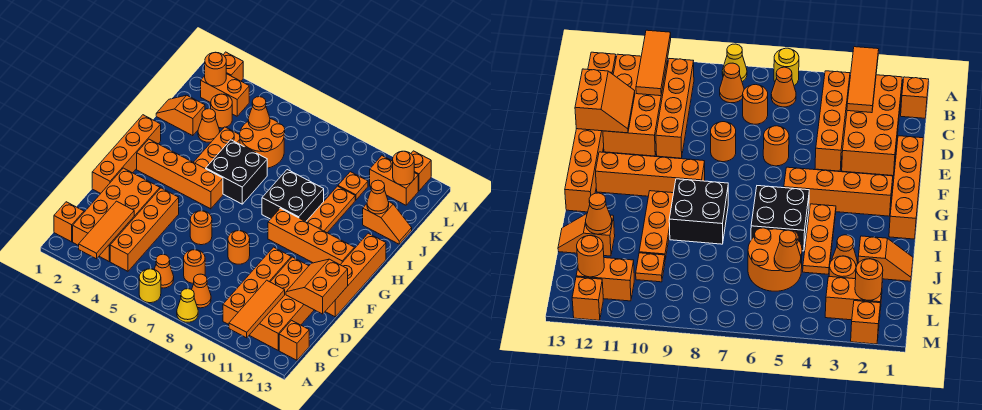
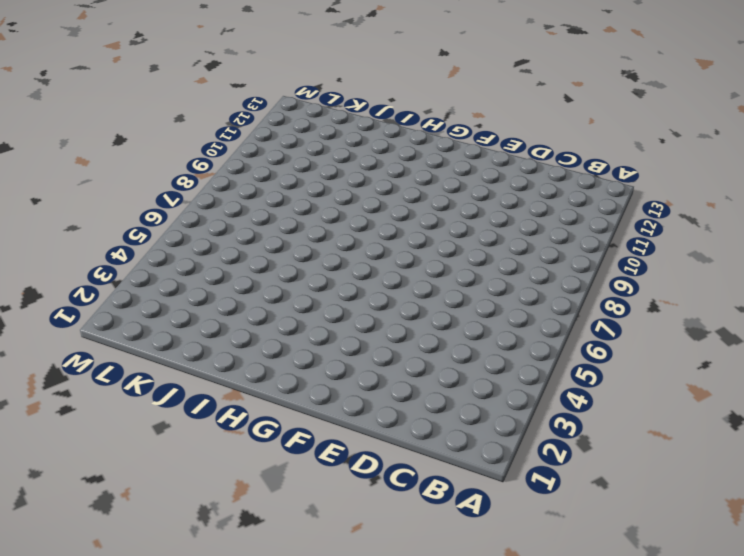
none -> yellow 1x1 round brick [139,269,161,303]
none -> yellow 1x1 cone [177,289,198,322]
none -> orange 1x1 brick [54,202,84,242]
none -> orange 2x4 brick [73,168,160,261]

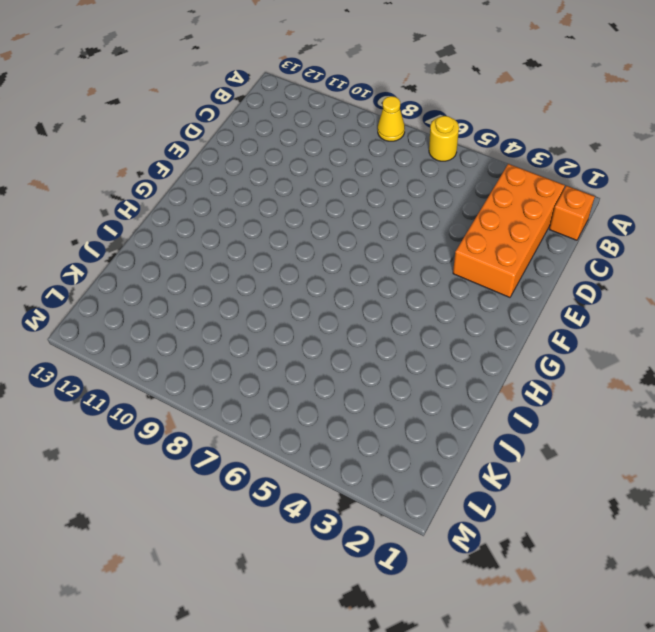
none -> orange 1x4 brick [110,188,179,271]
none -> orange 1x1 cone [154,254,174,288]
none -> orange 1x1 cone [192,274,211,308]
none -> orange 1x4 brick [223,247,291,325]

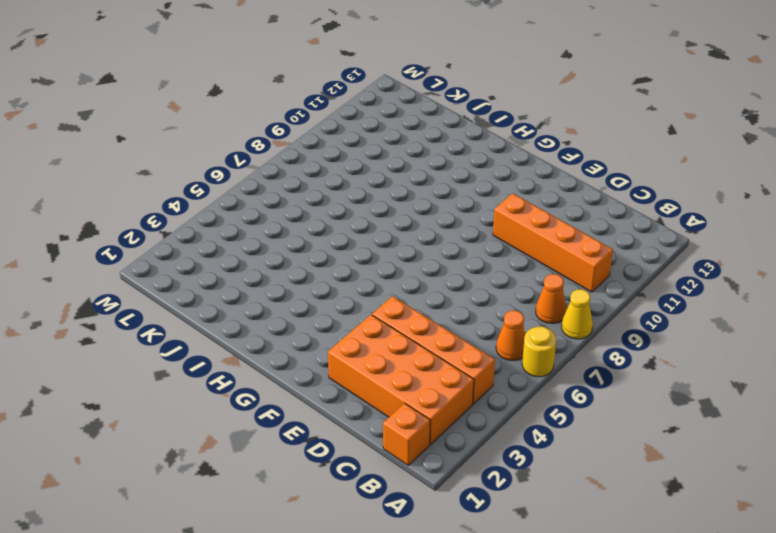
none -> orange 2x4 brick [249,257,314,350]
none -> orange 1x1 brick [279,320,309,360]
none -> orange 1x1 round brick [184,250,205,283]
none -> orange 1x4 brick [92,115,161,193]

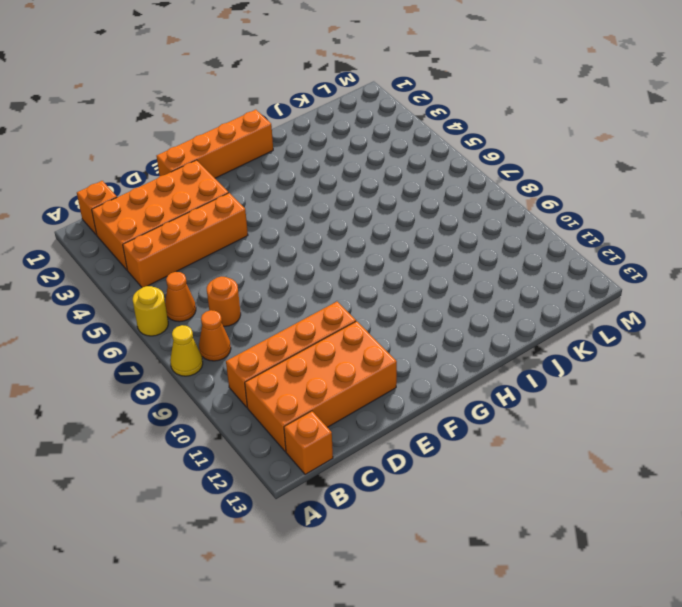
none -> orange 1x1 round brick [190,211,212,245]
none -> orange 1x1 round brick [228,231,250,264]
none -> orange 1x4 brick [325,233,386,317]
none -> orange 1x4 brick [137,139,223,209]

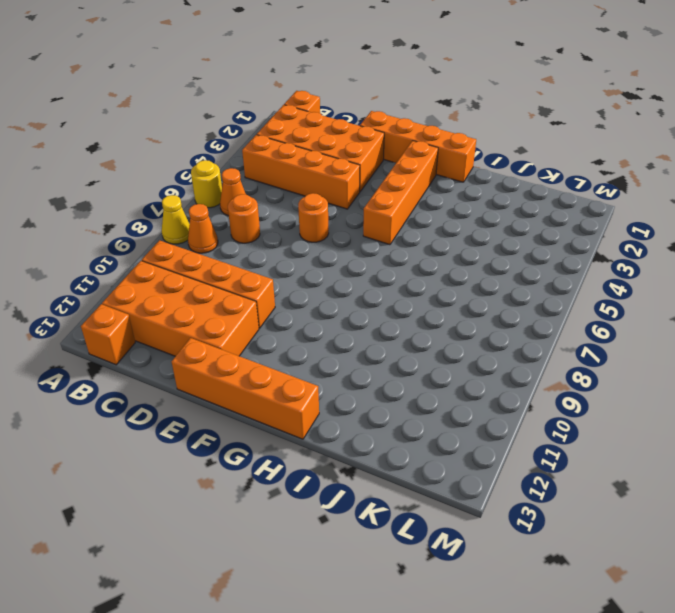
none -> orange 1x1 round brick [228,231,250,264]
none -> orange 1x4 brick [268,208,354,265]
none -> orange 1x3 plate [194,127,240,169]
none -> black 2x2 brick [206,140,267,204]

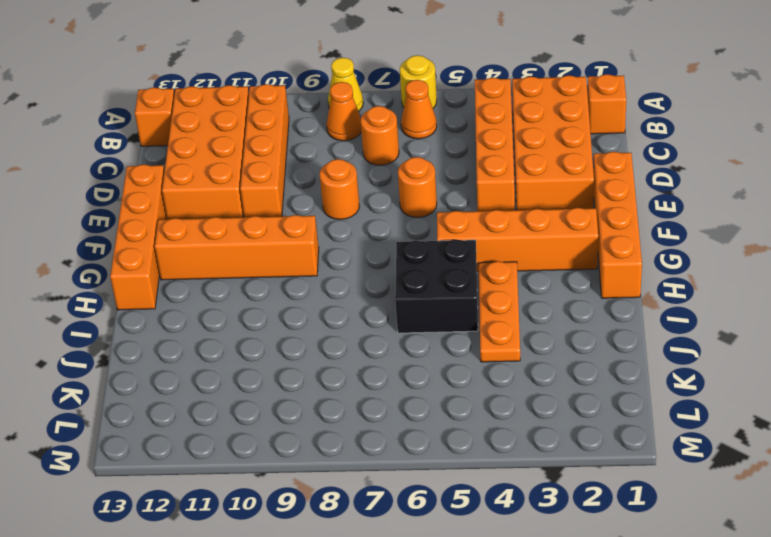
none -> black 2x2 brick [262,170,324,221]
none -> orange 1x3 plate [306,186,355,233]
none -> orange 1x2 slope [156,95,205,136]
none -> orange 1x1 cone [198,109,220,142]

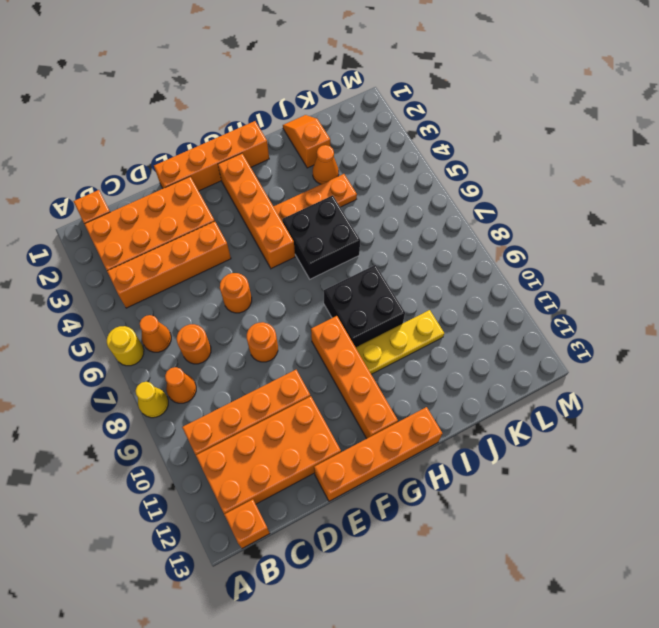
yellow 1x3 plate [356,310,444,374] -> orange 1x3 plate [306,186,355,233]
none -> orange 2x2 round brick [240,119,285,168]
none -> orange 1x2 slope [363,201,412,244]
none -> orange 1x1 round brick [211,94,232,128]
none -> orange 1x1 plate [338,172,368,200]

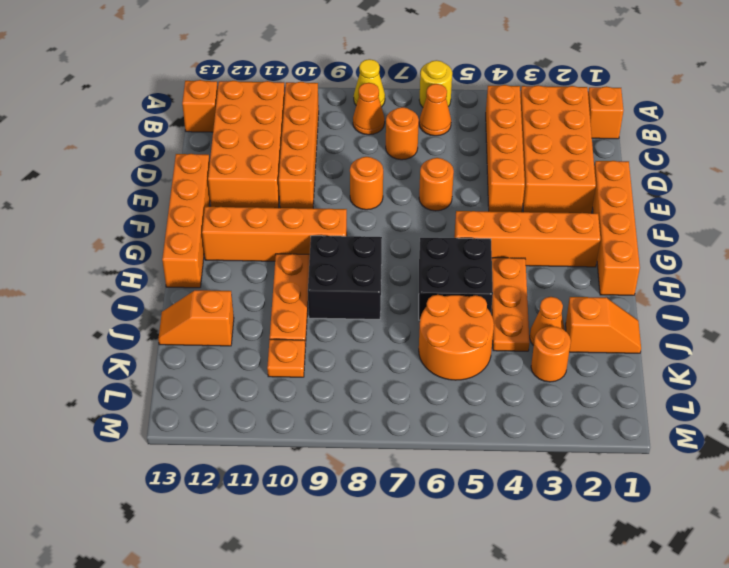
none -> orange 1x2 brick [201,74,249,116]
none -> orange 1x2 brick [370,156,418,205]
none -> orange 1x1 brick [223,52,243,81]
none -> orange 1x1 brick [411,151,431,191]

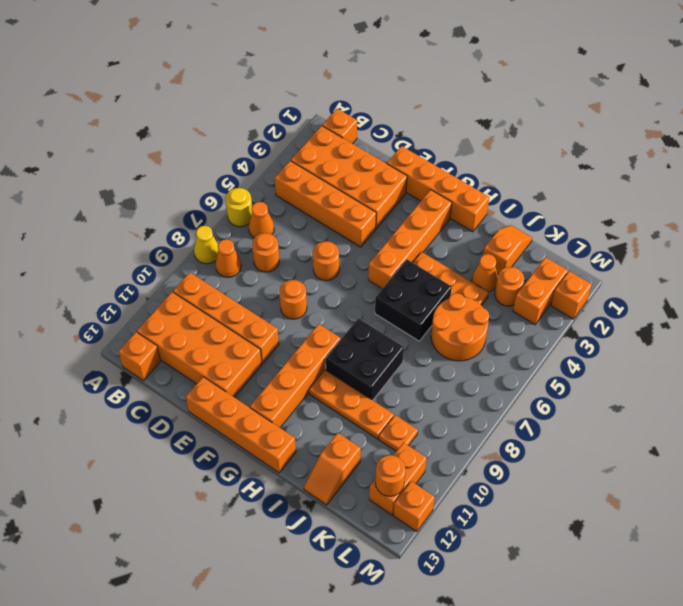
none -> orange 1x3 tile [79,201,134,259]
none -> orange 1x3 tile [229,280,285,338]
none -> orange 2x2 slope [286,259,348,314]
none -> orange 1x1 cone [367,180,389,214]

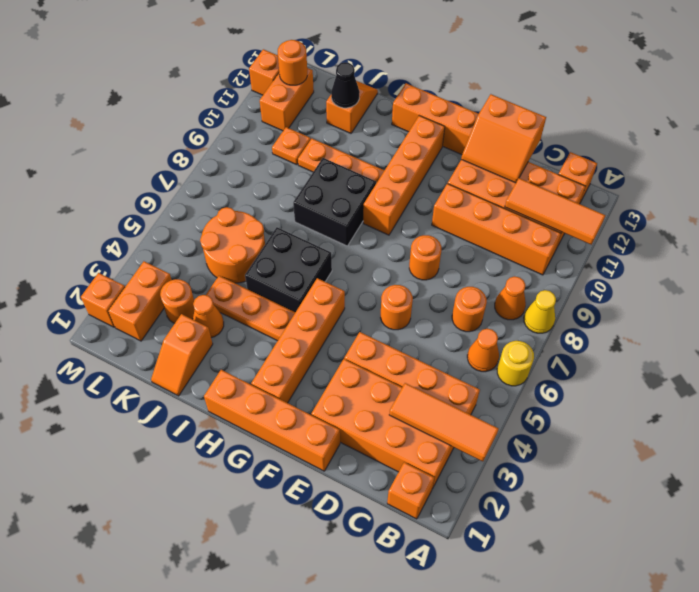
black 1x1 cone [331,62,360,108] -> orange 1x1 cone [367,180,389,214]
none -> orange 1x1 cone [248,97,270,130]
none -> orange 1x1 round brick [205,52,226,86]

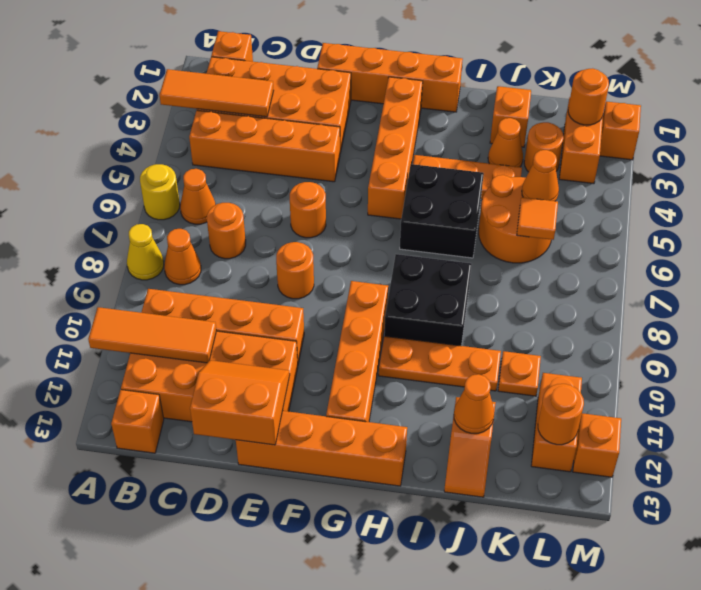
orange 1x1 tile [517,197,558,240] -> none

